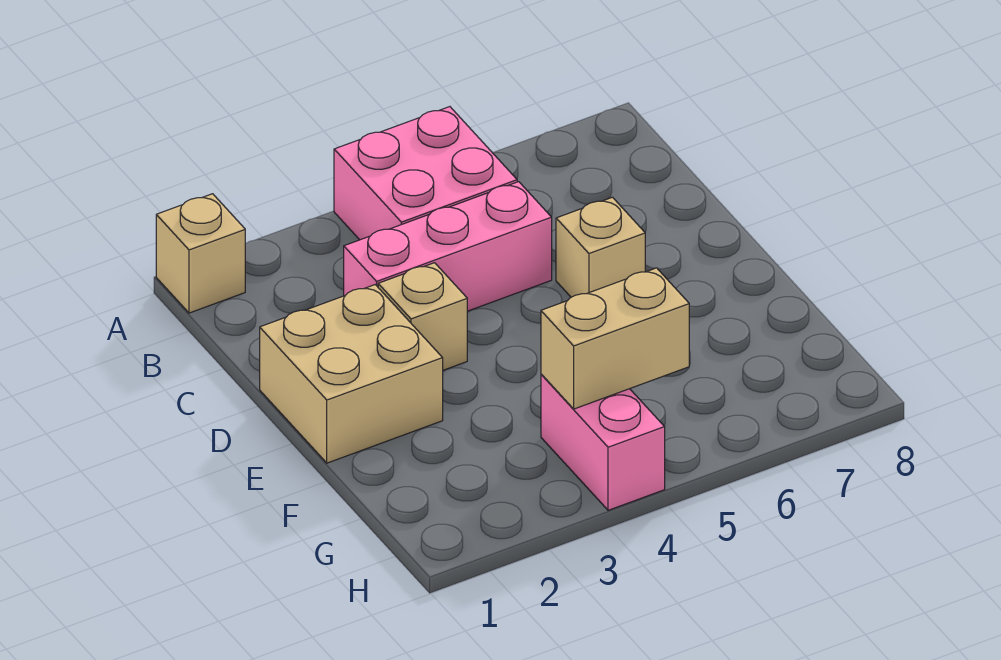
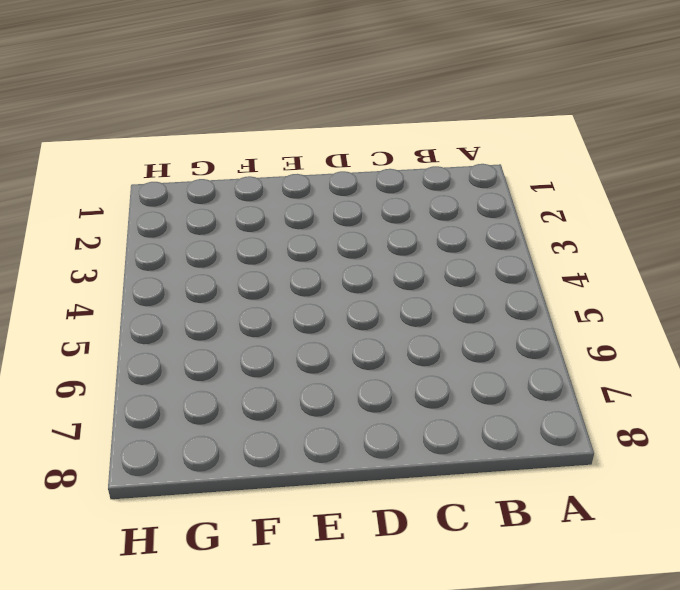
none -> tan 1x1 brick [156,194,245,313]
none -> pink 2x2 brick [334,107,517,240]

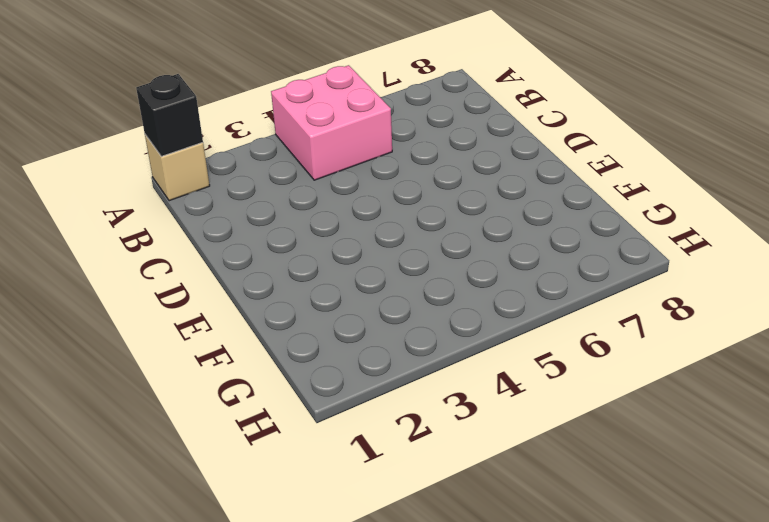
black 1x1 brick [136,74,203,156] -> none
none -> pink 1x3 brick [344,182,552,311]
none -> tan 2x2 brick [260,285,443,463]

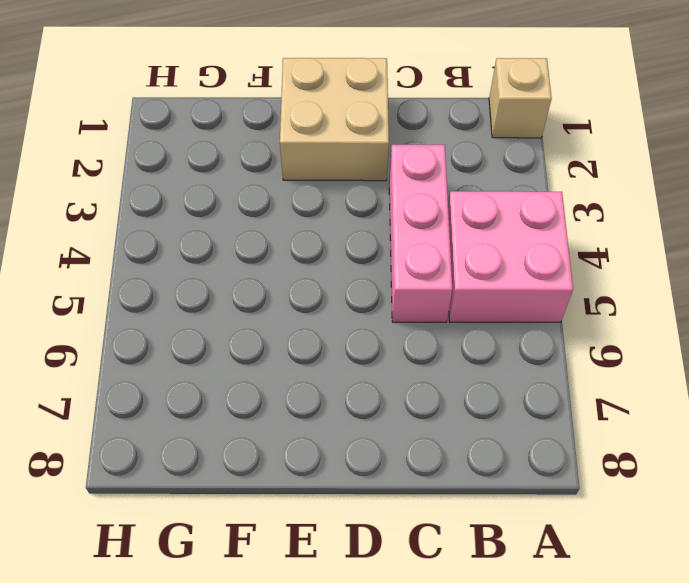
none -> tan 1x1 brick [378,263,467,370]
none -> tan 1x1 brick [556,197,645,297]

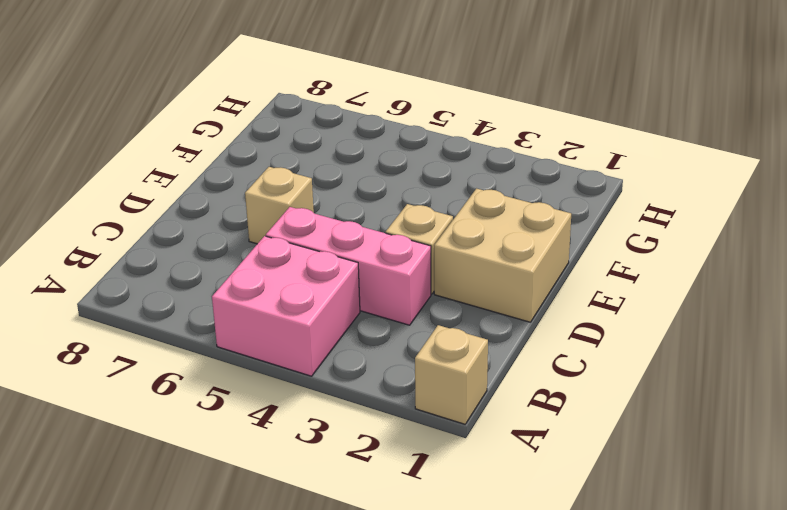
none -> pink 1x2 brick [541,374,665,510]
none -> tan 1x2 brick [541,268,689,409]

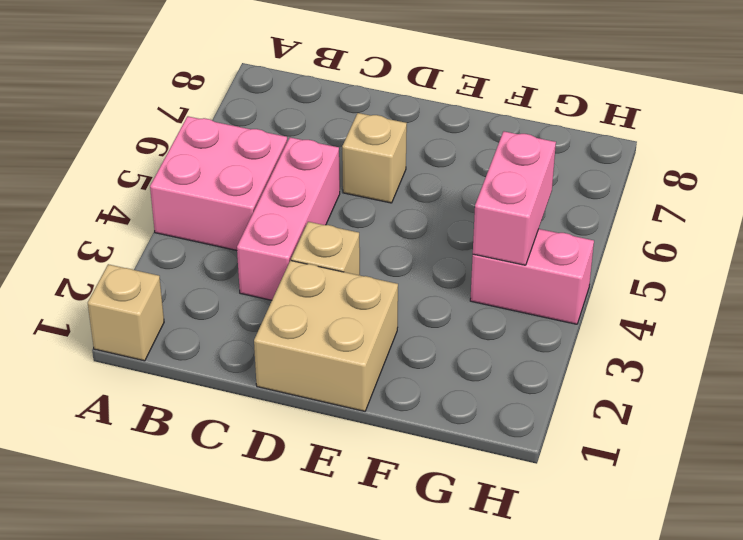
pink 1x2 brick [473,131,556,265] -> tan 1x2 brick [541,268,689,409]

